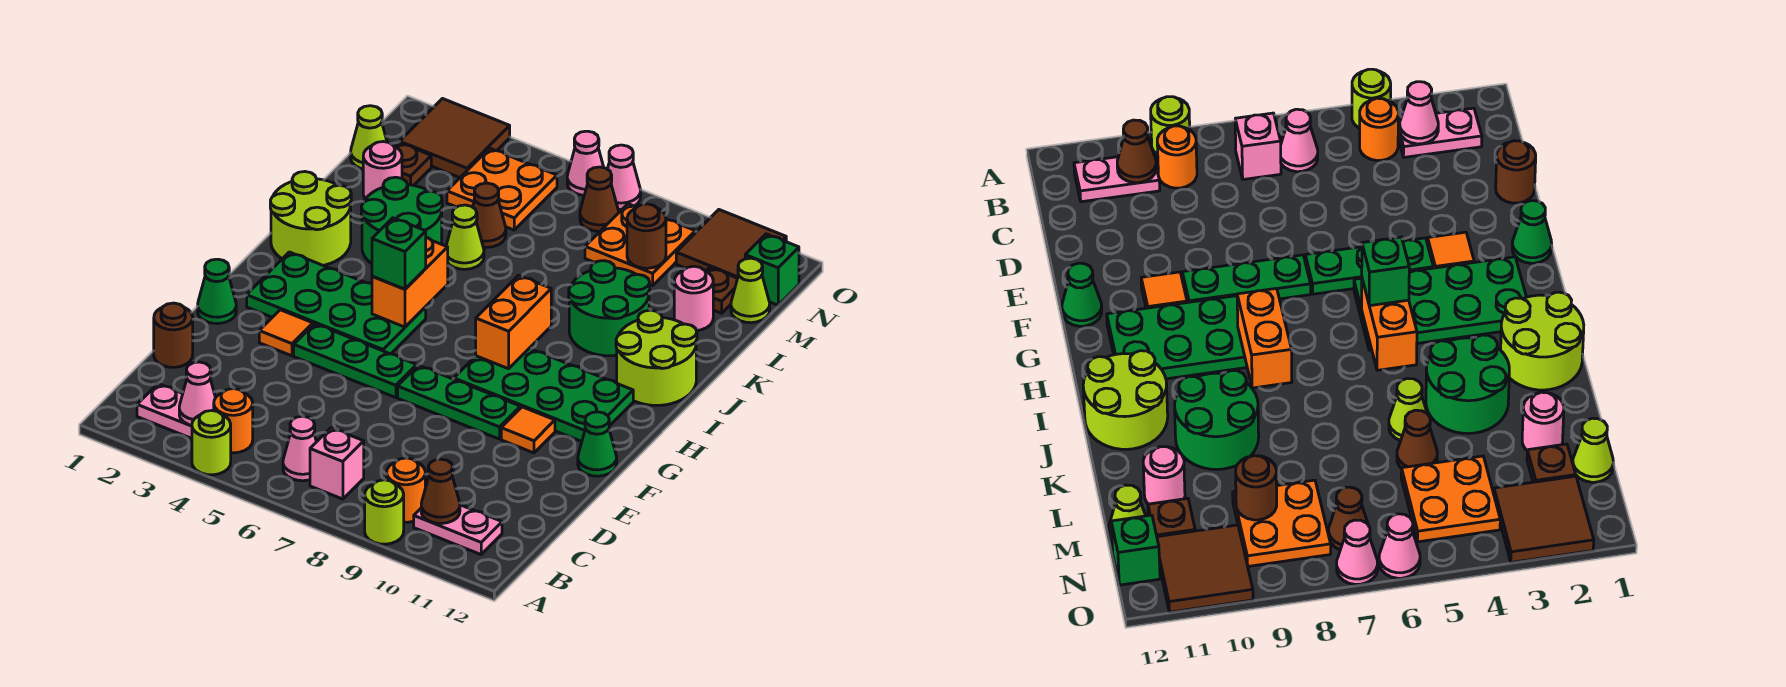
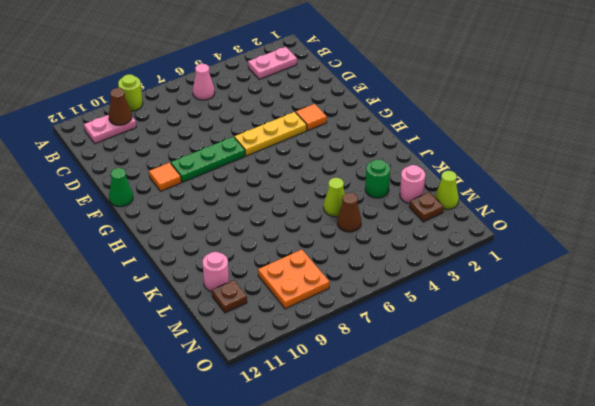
yellow 1x3 plate [234,112,307,156] -> green 1x3 plate [294,324,417,398]
green 1x1 round brick [365,159,390,198] -> green 2x2 round brick [361,177,442,264]
none -> lime 1x1 round brick [192,411,231,475]
none -> orange 1x1 round brick [214,389,253,453]
none -> pink 1x1 brick [310,428,364,499]
none -> orange 1x1 round brick [387,458,425,522]

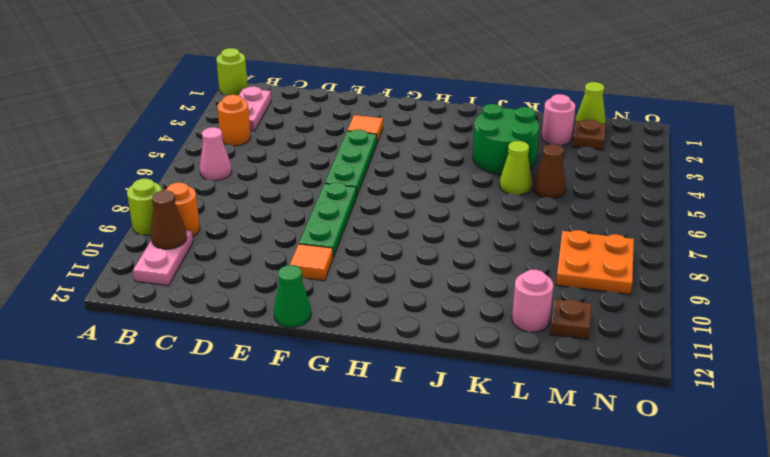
lime 1x1 round brick [217,48,248,96] -> lime 1x1 round brick moved to [192,411,231,475]
none -> pink 1x1 brick [310,428,364,499]
none -> brown 1x1 round brick [154,303,193,367]
none -> green 1x1 cone [198,259,236,324]
none -> green 2x4 plate [247,252,426,354]

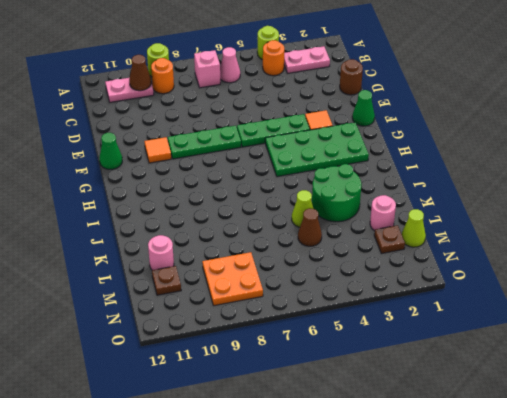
none -> green 2x4 plate [454,348,633,441]
none -> lime 2x2 round brick [270,172,351,265]
none -> lime 2x2 round brick [616,310,697,405]
none -> green 2x2 round brick [569,261,650,356]

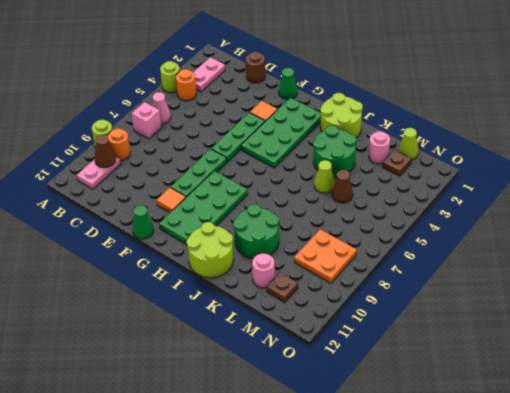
none -> orange 2x2 plate [447,148,557,230]
none -> lime 1x1 cone [731,258,770,323]
none -> brown 2x2 tile [400,99,510,178]
none -> brown 1x1 cone [580,167,619,231]

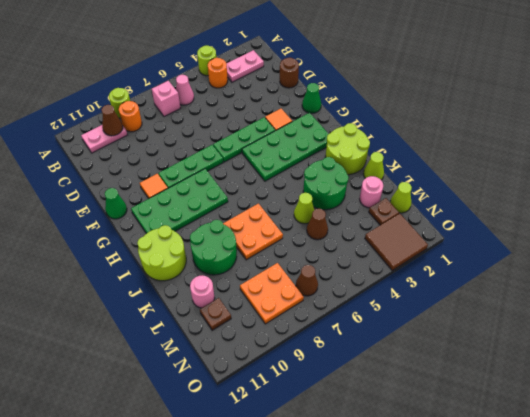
orange 2x2 plate [223,204,283,260] -> orange 2x2 plate moved to [447,148,557,230]
lime 1x1 cone [363,152,384,180] -> lime 1x1 cone moved to [731,258,770,323]
none -> brown 2x2 tile [676,210,786,278]
none -> green 1x1 brick [745,234,799,305]
none -> pink 1x1 cone [567,131,604,195]
none -> pink 1x1 cone [608,145,641,209]

